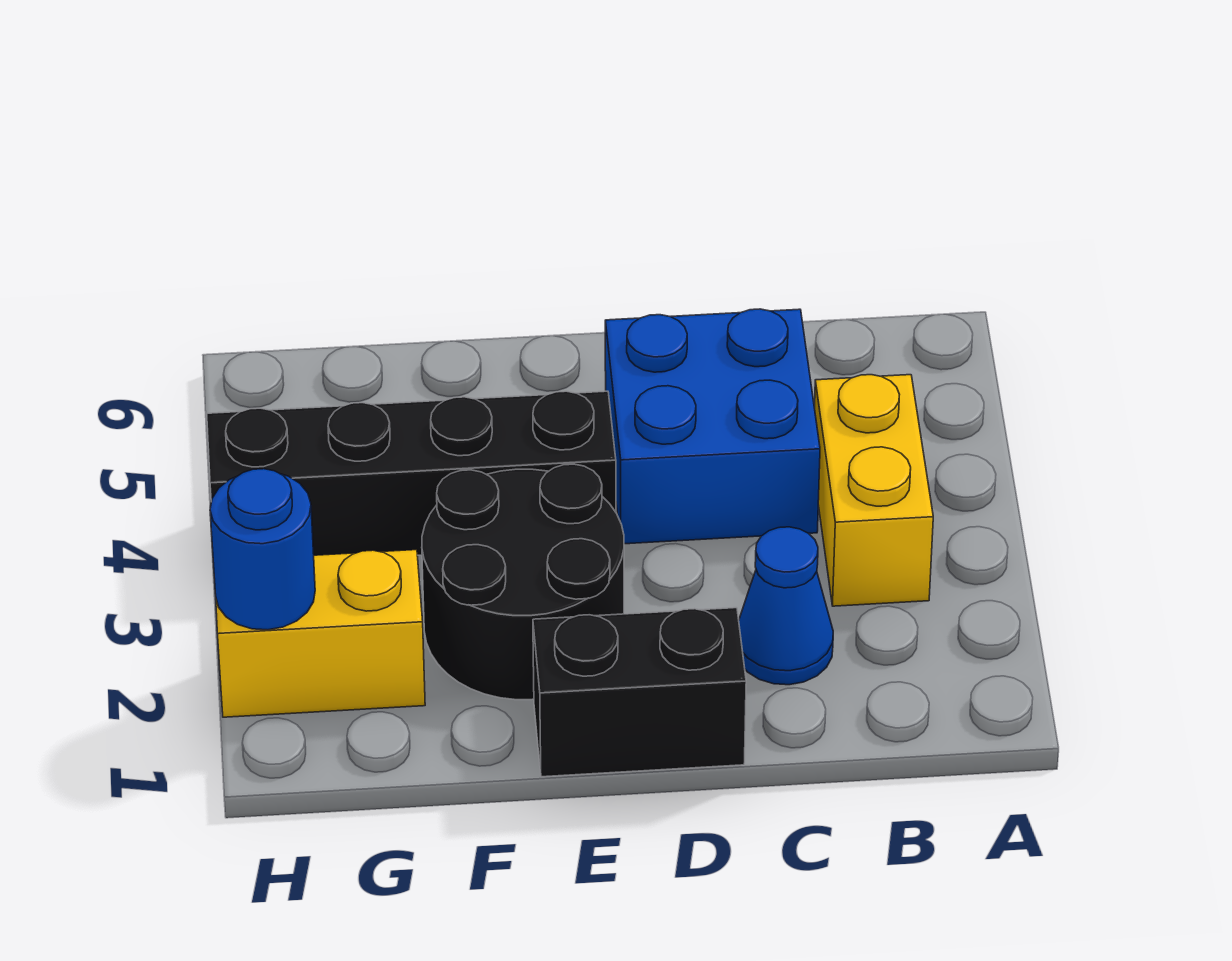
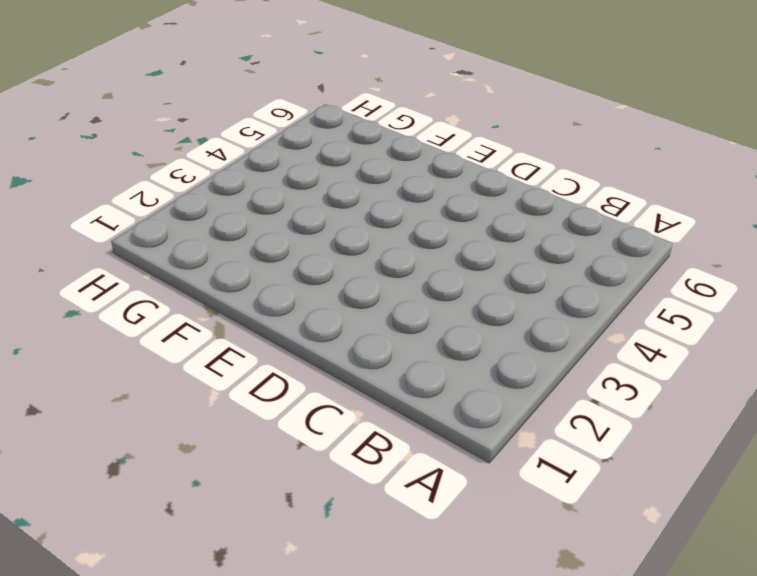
none -> yellow 1x2 brick [815,375,933,606]
none -> blue 1x1 cone [739,527,833,685]

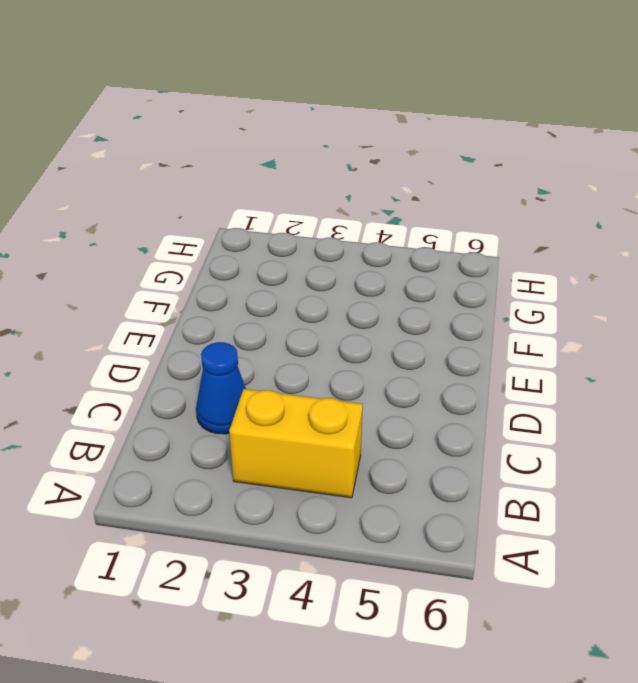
none -> blue 2x2 brick [605,309,820,544]
none -> black 1x2 brick [533,608,746,777]

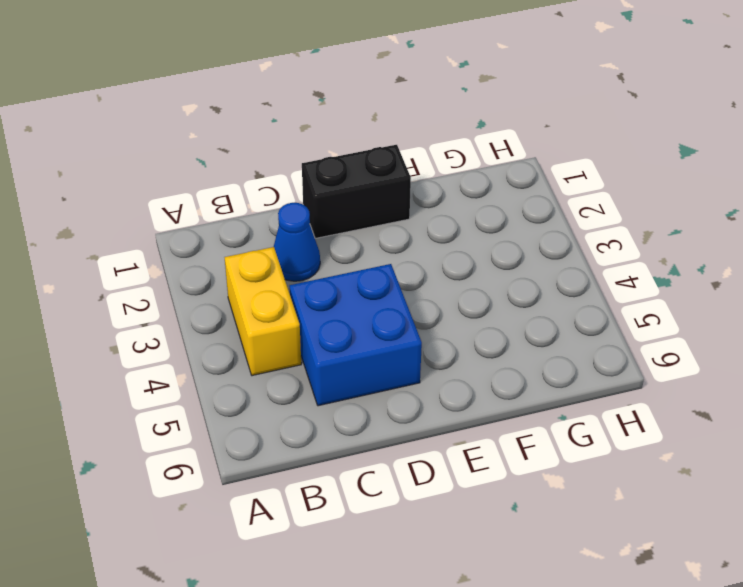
none -> black 2x2 round brick [422,464,624,700]
none -> black 1x4 brick [207,391,616,555]

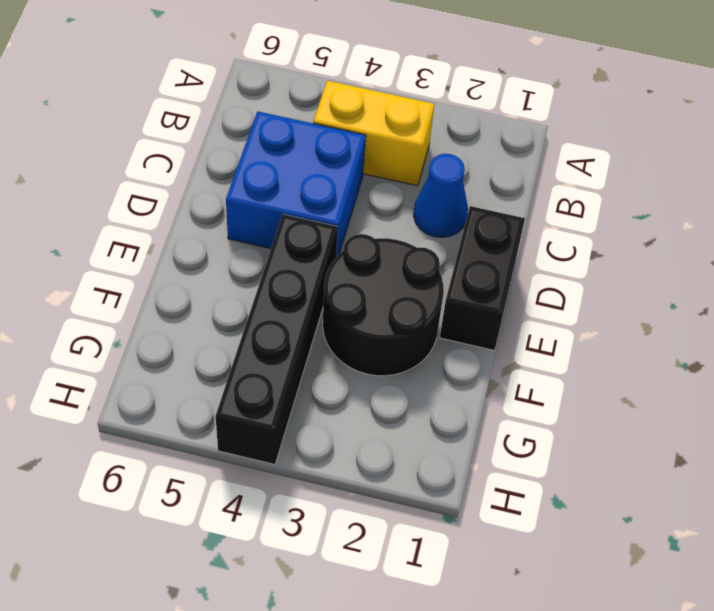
none -> yellow 1x2 brick [216,550,425,717]
none -> blue 1x1 round brick [210,469,315,630]

